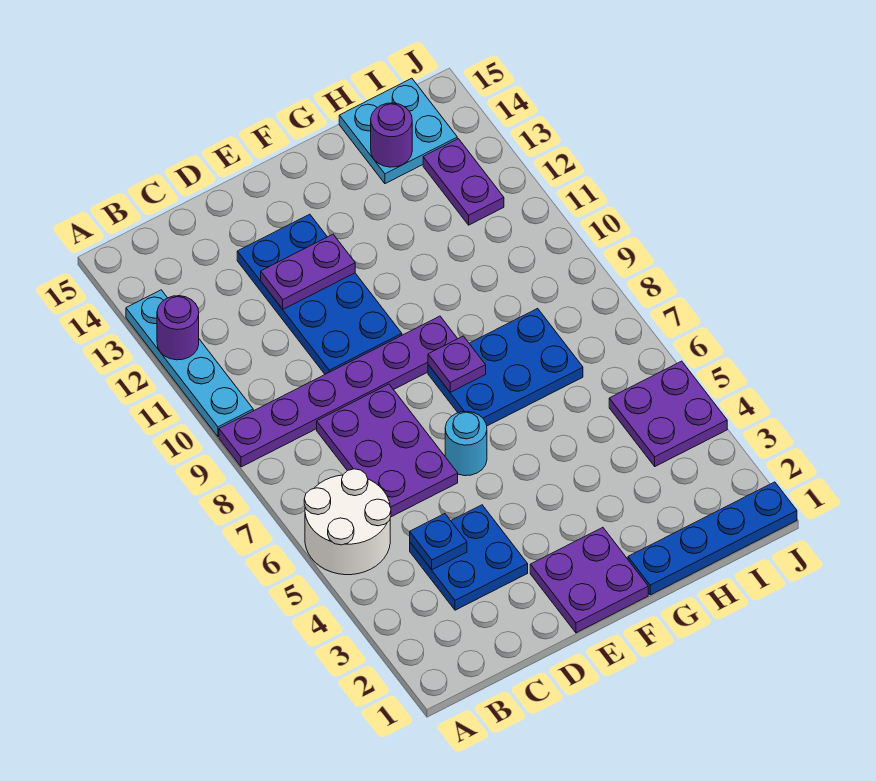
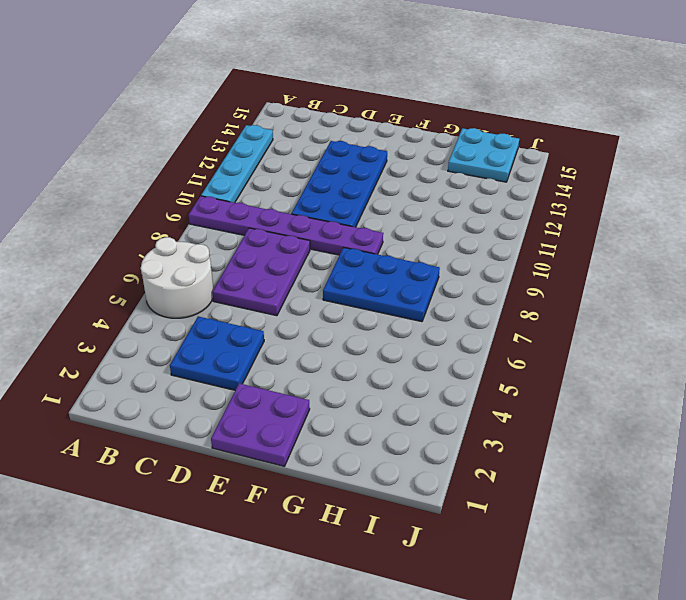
none -> cyan 1x1 round brick [445,411,487,476]
none -> blue 1x4 plate [628,482,797,595]
none -> purple 2x2 plate [609,361,727,466]

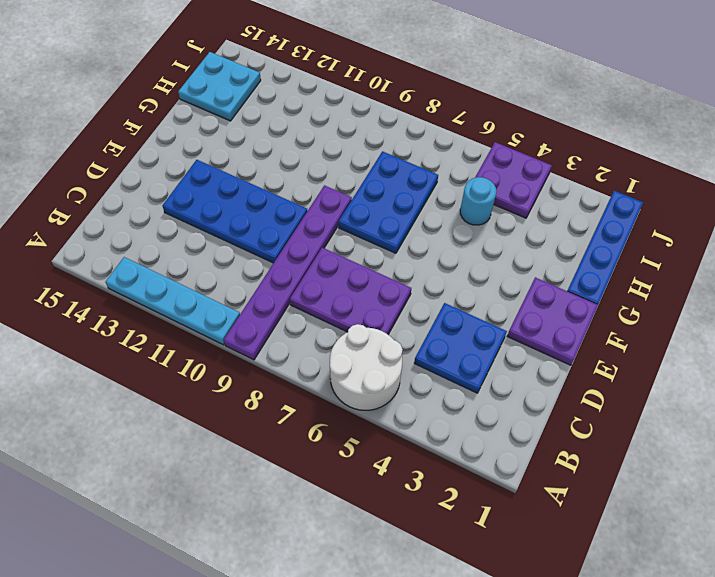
cyan 1x1 round brick [460,177,496,225] -> cyan 1x1 round brick moved to [445,411,487,476]
none -> purple 1x2 plate [423,139,504,225]
none -> purple 1x1 round brick [157,296,199,360]
none -> blue 1x1 plate [410,514,467,570]

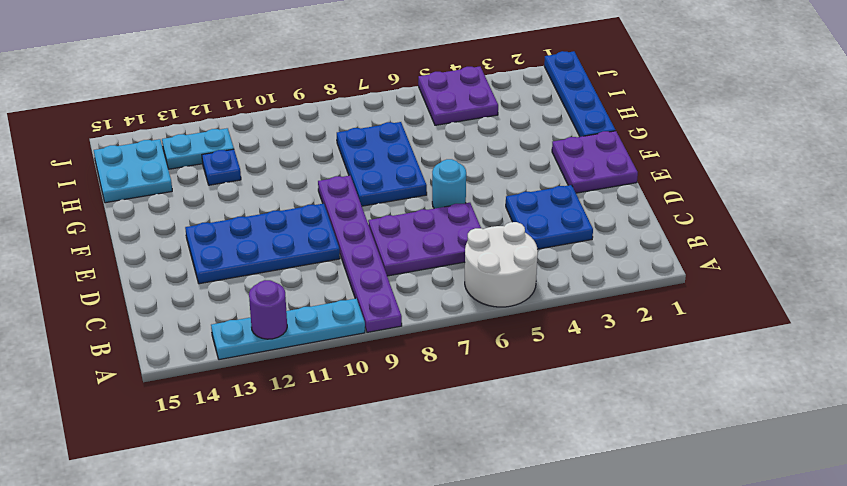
blue 1x1 plate [202,149,241,185] -> blue 1x1 plate moved to [410,514,467,570]
cyan 1x2 plate [162,128,234,169] -> purple 1x2 plate [423,139,504,225]
none -> purple 1x2 plate [261,234,355,309]
none -> purple 1x1 plate [428,336,486,392]
none -> purple 1x1 round brick [371,103,412,167]

